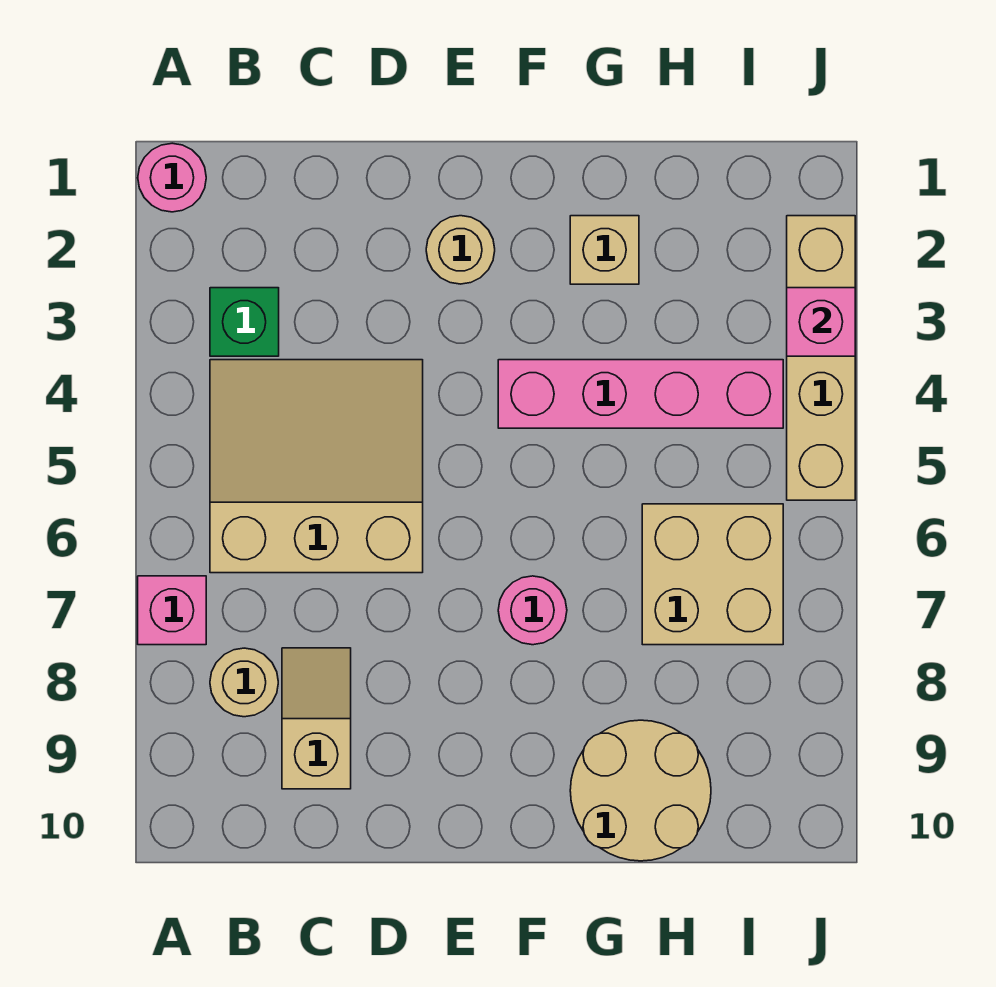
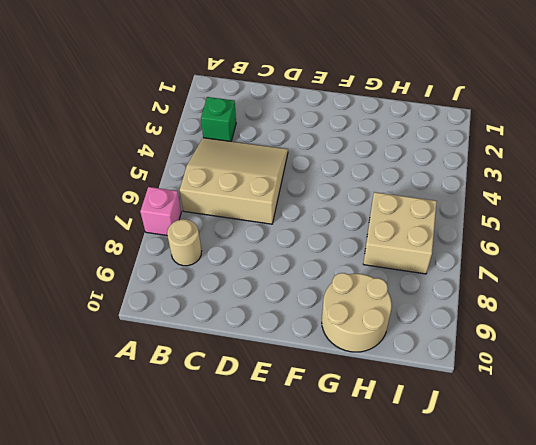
none -> pink 1x1 round brick [138,143,206,212]
none -> tan 1x2 slope [282,648,351,789]
none -> tan 1x1 round brick [426,216,495,284]

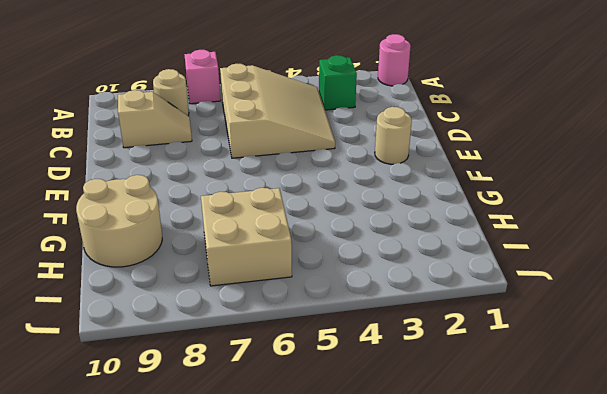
none -> pink 1x4 brick [498,360,783,428]
none -> pink 1x1 round brick [498,576,567,645]
none -> tan 1x1 brick [570,216,639,284]

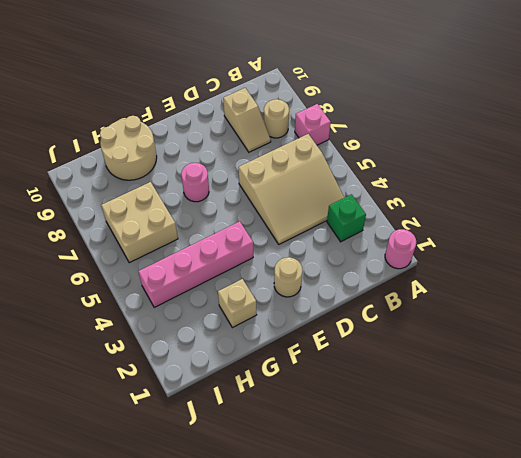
none -> tan 1x4 brick [787,216,855,500]
none -> pink 1x1 brick [787,288,855,356]

